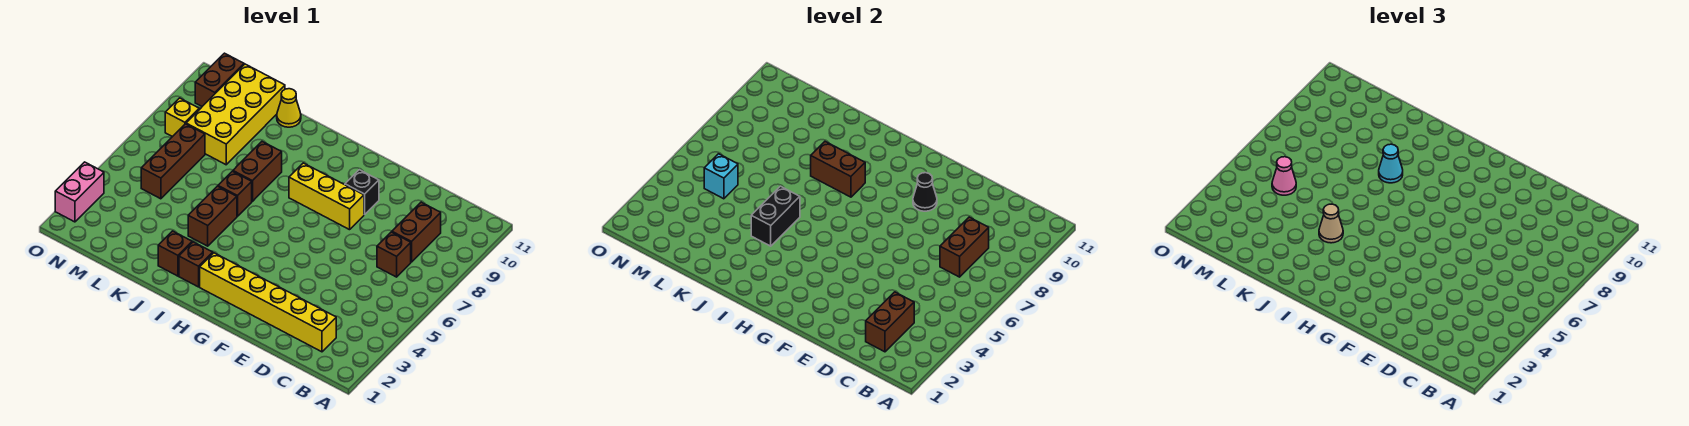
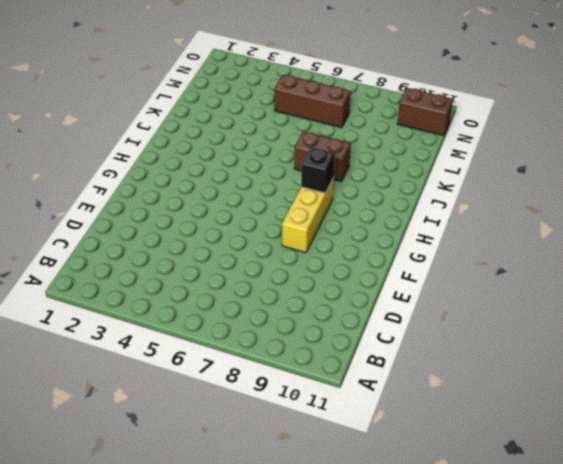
black 1x1 brick [301,147,335,193] -> black 1x1 brick moved to [345,170,379,215]
none -> yellow 1x6 brick [200,253,336,352]
none -> brown 1x1 brick [377,232,411,277]
none -> brown 1x2 brick [392,202,441,262]

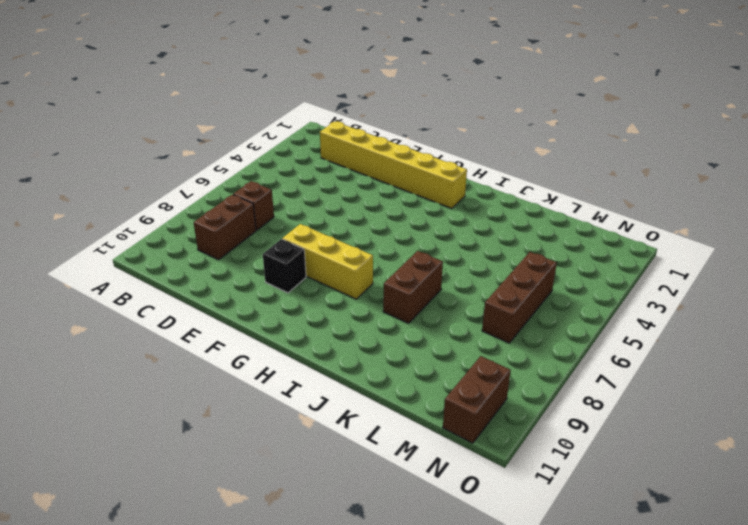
none -> brown 1x1 brick [179,242,213,287]
none -> brown 1x1 brick [158,231,192,276]
none -> brown 1x2 brick [188,186,237,246]

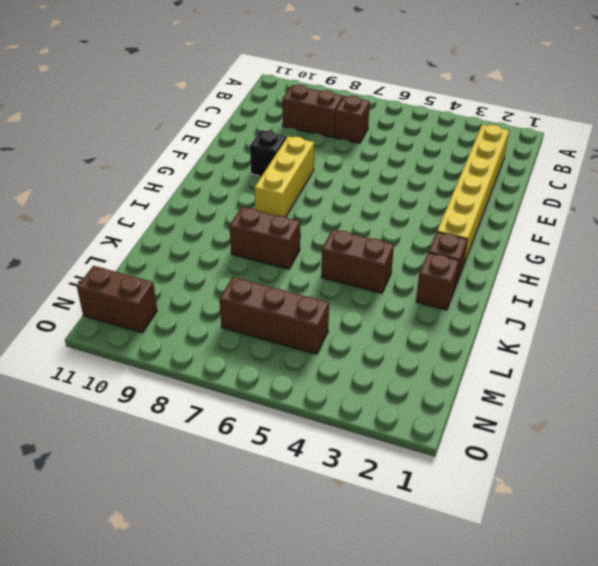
none -> brown 1x1 brick [218,171,252,216]
none -> yellow 1x1 cone [277,89,301,127]
none -> yellow 2x4 brick [186,64,285,165]

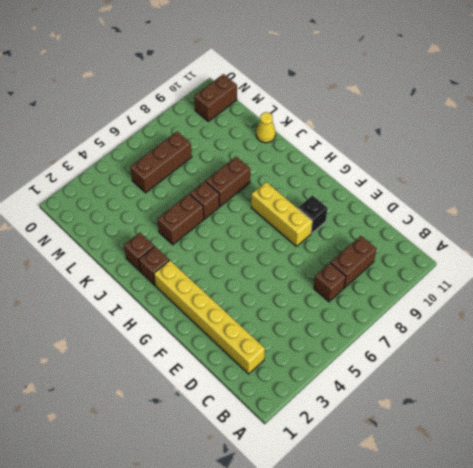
none -> yellow 2x4 brick [186,64,285,165]
none -> yellow 1x1 brick [165,98,199,137]
none -> pink 1x2 brick [55,162,104,222]

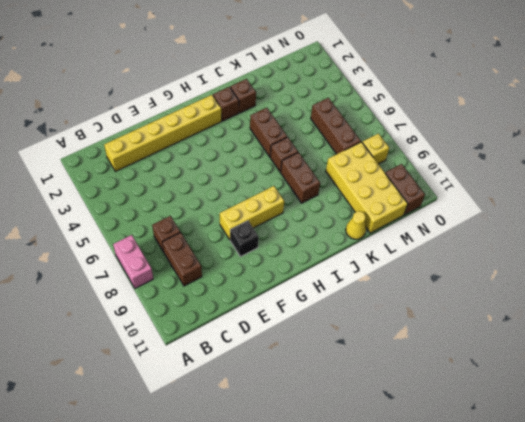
pink 1x2 brick [113,235,153,288] -> pink 1x2 brick moved to [55,162,104,222]
none -> brown 1x2 brick [866,292,914,352]
none -> brown 1x2 brick [940,217,989,277]
none -> black 1x1 cone [913,173,937,211]

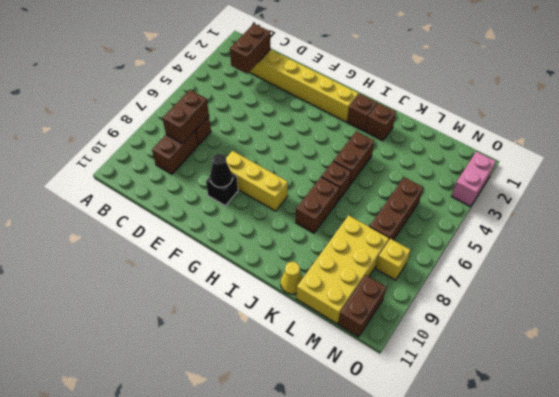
none -> brown 1x2 brick [811,142,865,197]
none -> black 1x2 brick [751,186,800,246]
none -> cyan 1x1 brick [704,154,738,199]

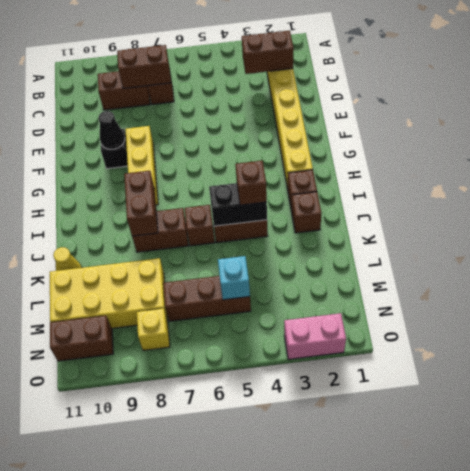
brown 1x1 brick [235,161,267,205] -> tan 1x1 cone [1319,204,1343,243]
none -> cyan 1x1 cone [1379,144,1403,183]
none -> pink 1x1 cone [1272,157,1296,195]

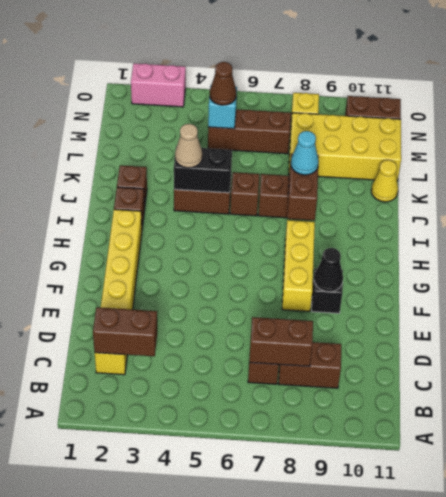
brown 1x1 cone [210,62,236,105] -> pink 1x1 cone [1272,157,1296,195]

